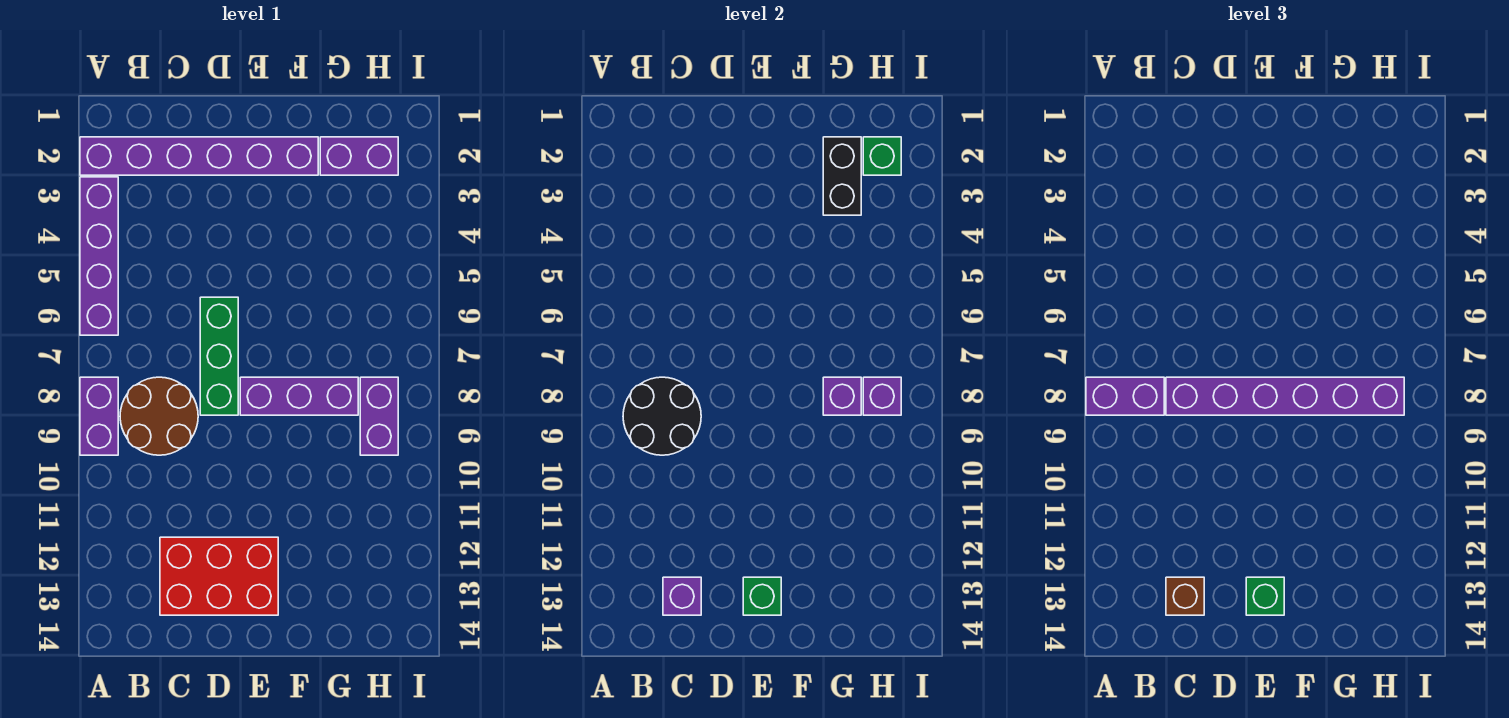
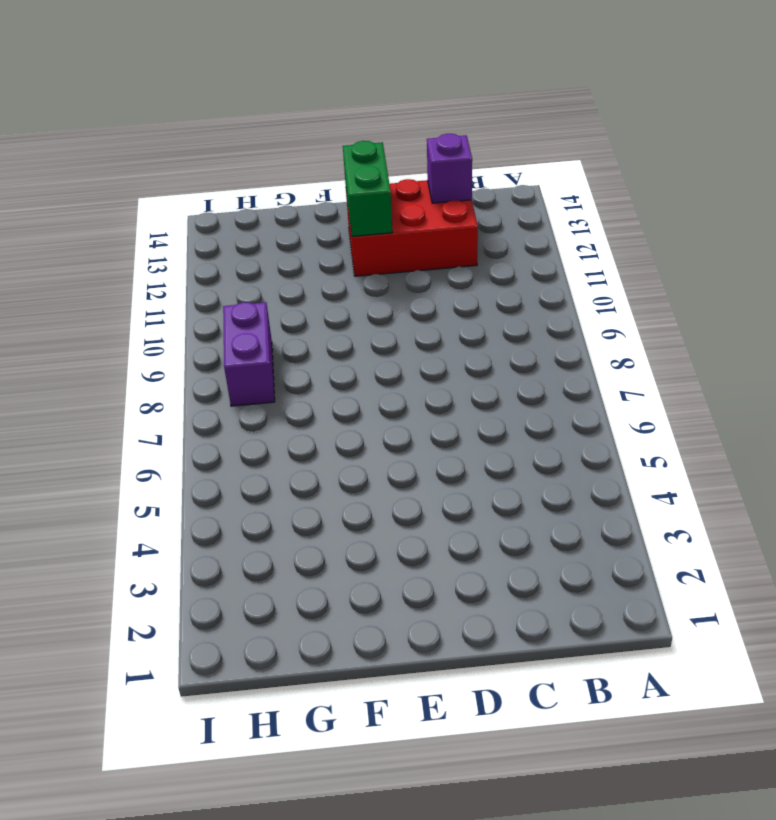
green 1x2 brick [343,141,392,237] -> green 1x1 brick [743,577,781,615]
none -> purple 1x6 brick [80,137,318,175]
none -> purple 1x4 brick [80,177,118,335]
none -> purple 1x2 brick [80,377,118,455]

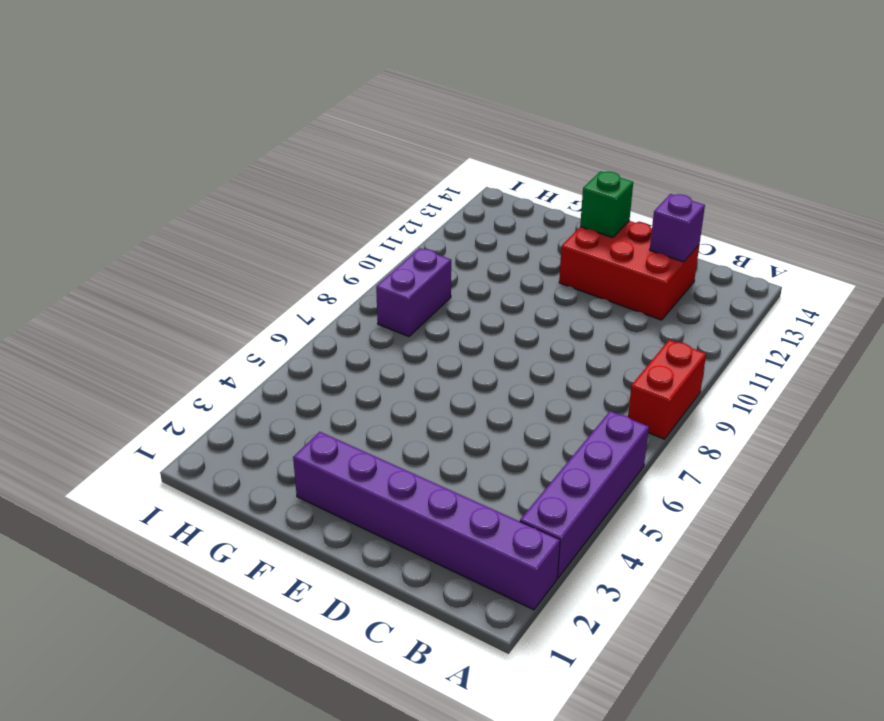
red 1x2 brick [628,340,706,439] -> purple 1x2 brick [80,377,118,455]
none -> brown 2x2 round brick [120,377,198,455]
none -> green 1x3 brick [200,297,238,415]
none -> purple 1x3 brick [240,377,358,415]

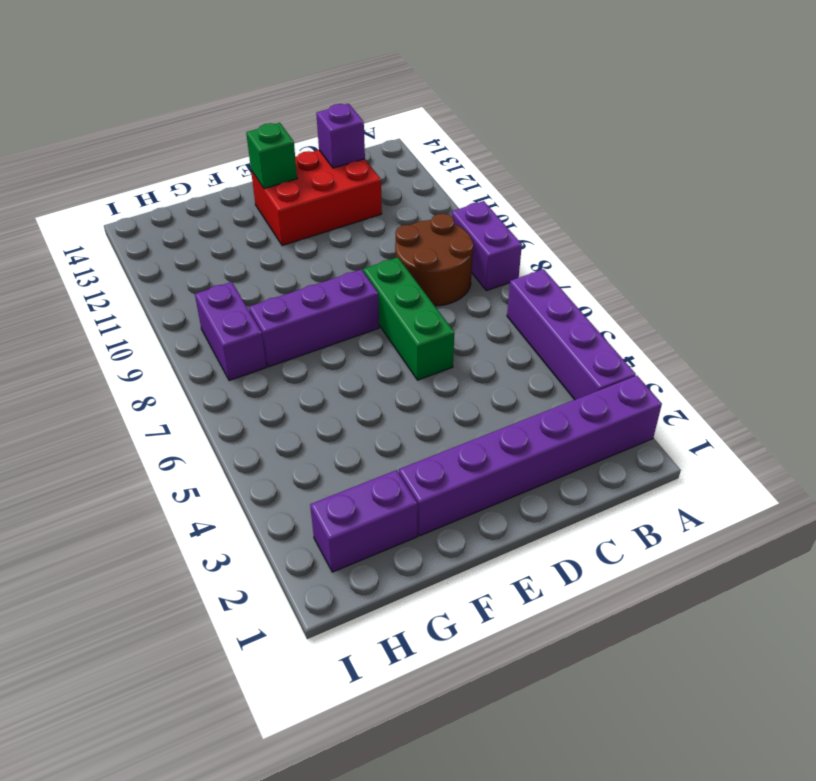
none -> black 2x2 round brick [623,377,701,455]
none -> black 1x2 brick [823,137,861,215]
none -> purple 1x1 brick [823,377,861,415]

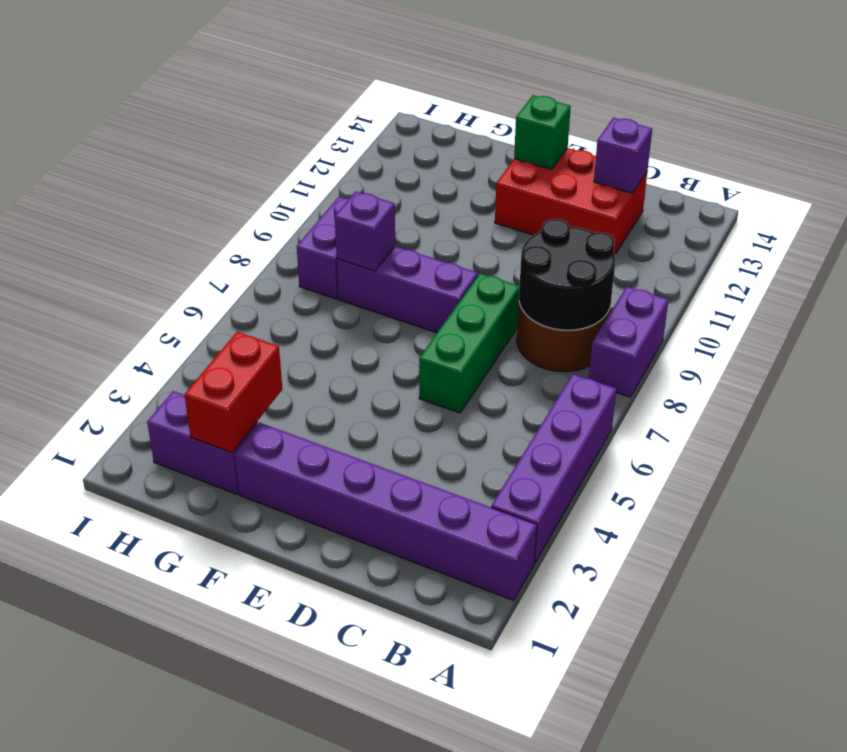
red 1x2 brick [184,332,282,453] -> black 1x2 brick [823,137,861,215]
none -> green 1x1 brick [863,137,901,175]
none -> purple 1x1 brick [863,377,901,415]
none -> purple 1x2 brick [1086,377,1164,415]

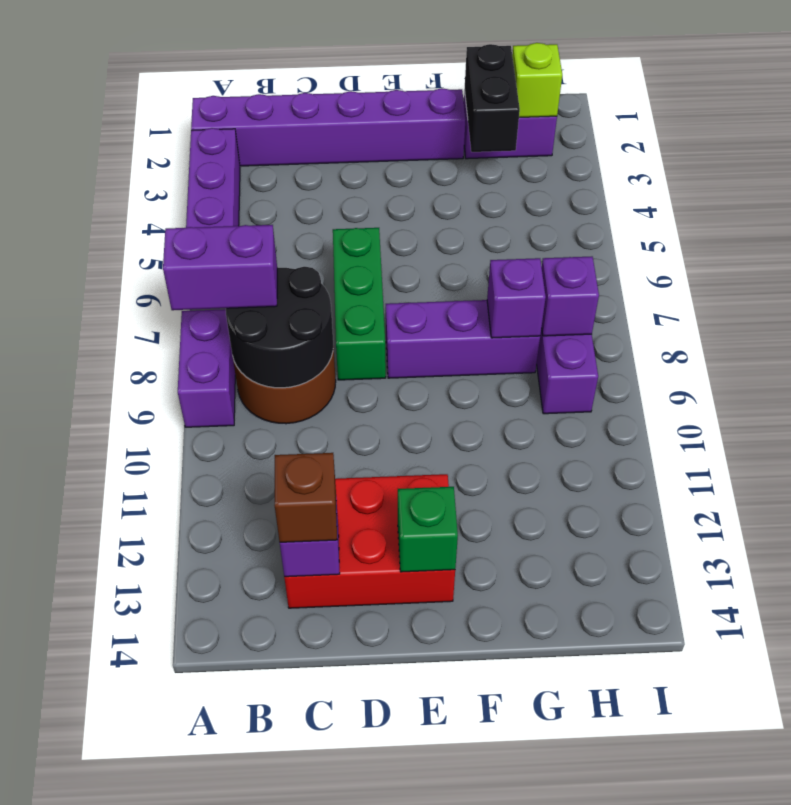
lime 1x1 brick [512,43,562,117] -> green 1x1 brick [863,137,901,175]
none -> purple 1x6 brick [1166,377,1404,415]
none -> green 1x1 brick [1246,577,1284,615]

